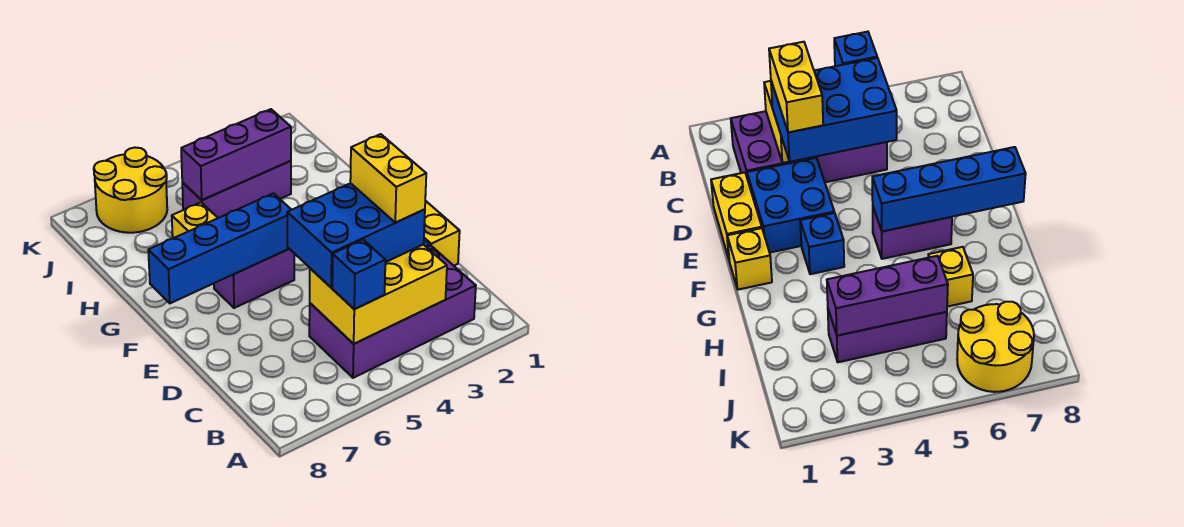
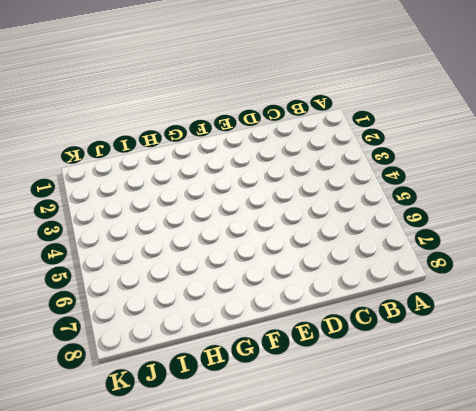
none -> purple 2x4 brick [309,246,476,378]
none -> yellow 1x2 brick [424,201,460,266]
none -> blue 2x2 brick [747,158,834,253]

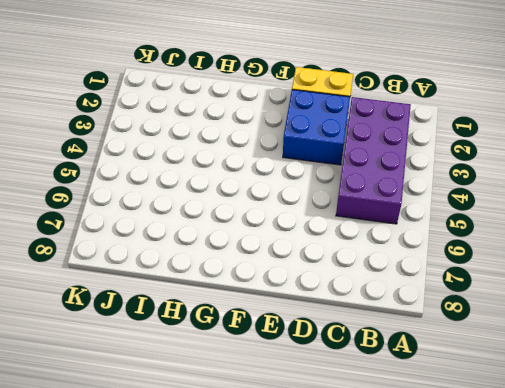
none -> yellow 1x1 brick [727,228,772,290]
none -> blue 1x1 brick [800,213,844,274]
none -> purple 1x2 brick [214,249,294,308]

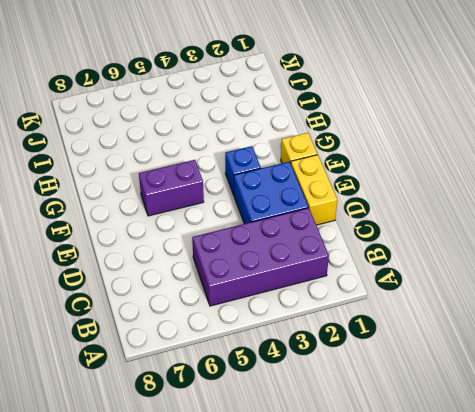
none -> yellow 1x1 brick [172,202,217,238]
none -> purple 1x3 brick [182,161,291,218]
none -> yellow 2x2 round brick [94,148,167,233]

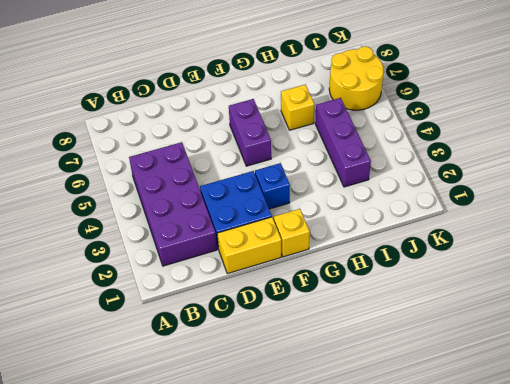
none -> yellow 2x3 brick [310,244,447,344]
none -> blue 1x4 brick [148,193,291,303]
none -> purple 1x3 brick [181,109,291,200]

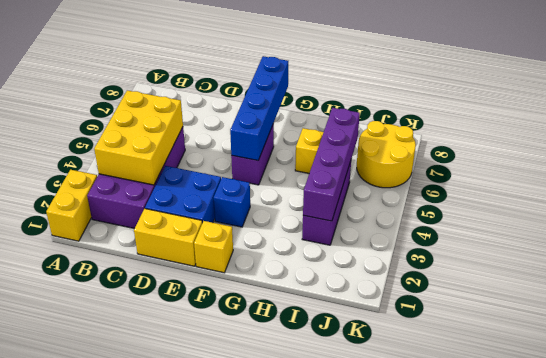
yellow 1x2 brick [46,170,97,241] -> yellow 1x2 brick turned to [350,134,426,223]
purple 1x4 brick [303,108,360,221] -> purple 1x3 brick [181,109,291,200]
none -> blue 1x1 brick [332,240,385,309]
none -> blue 2x3 brick [287,183,425,288]

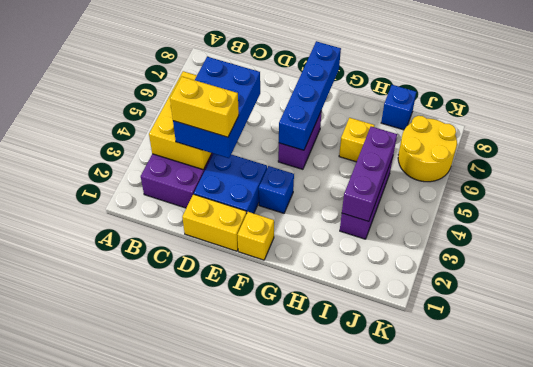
blue 1x1 brick [381,85,416,130] -> blue 1x1 brick moved to [332,240,385,309]

